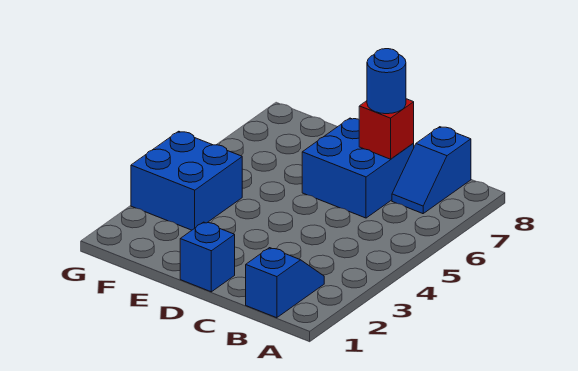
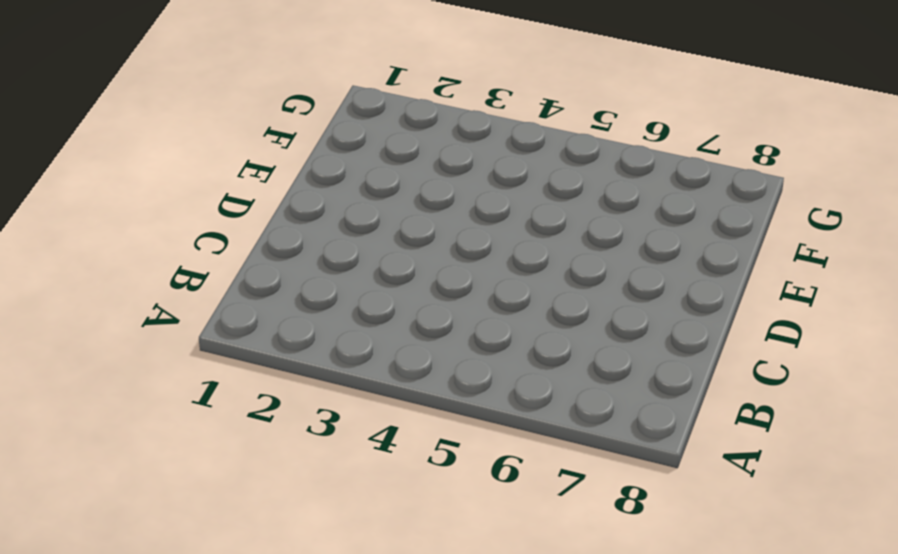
none -> blue 1x2 slope [246,248,324,318]
none -> blue 1x2 slope [392,127,471,214]

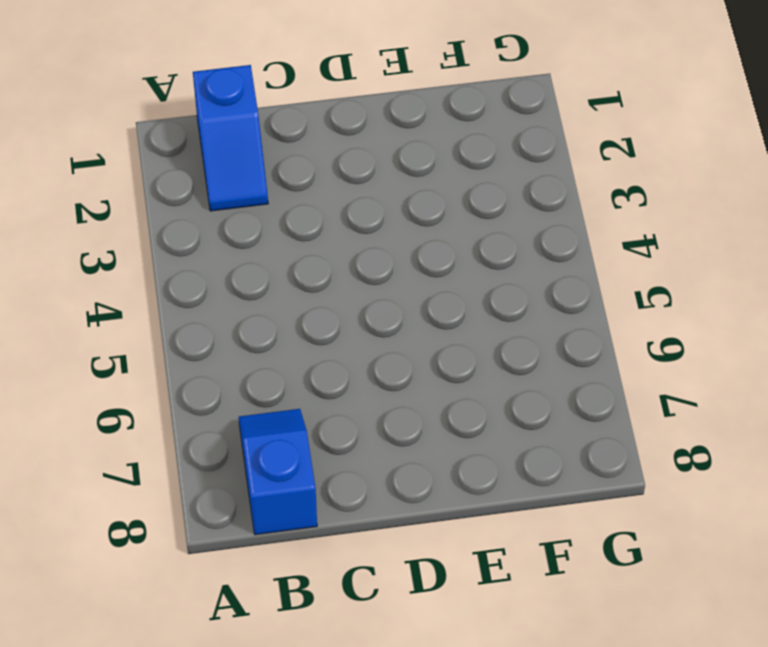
none -> blue 2x2 brick [302,118,414,218]
none -> blue 1x1 brick [180,222,235,292]

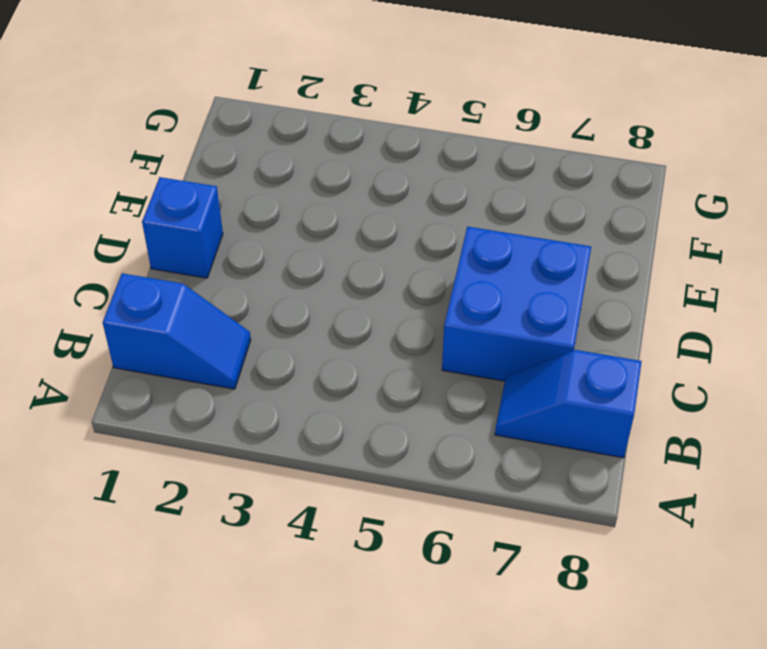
none -> blue 2x2 brick [131,131,242,230]
none -> red 1x1 brick [359,99,414,159]

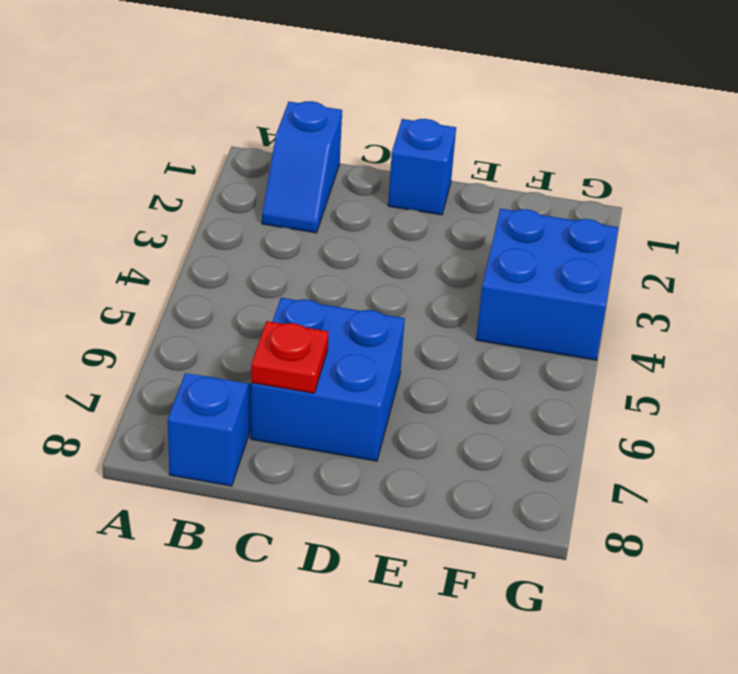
red 1x1 plate [251,321,329,393] -> red 1x1 brick [359,99,414,159]
none -> blue 1x1 round brick [367,49,406,114]

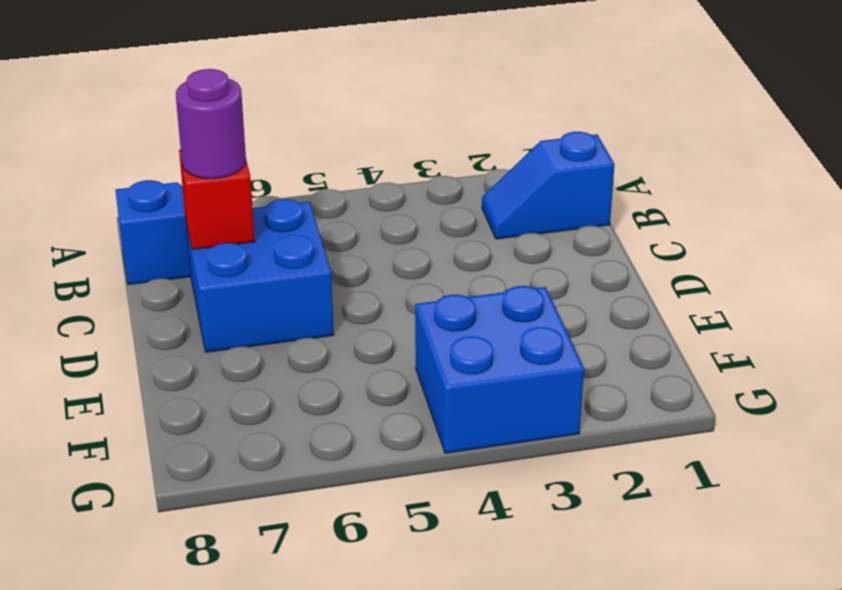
purple 1x1 round brick [176,69,246,179] -> blue 1x1 round brick [367,49,406,114]
none -> blue 1x1 brick [180,222,235,292]

